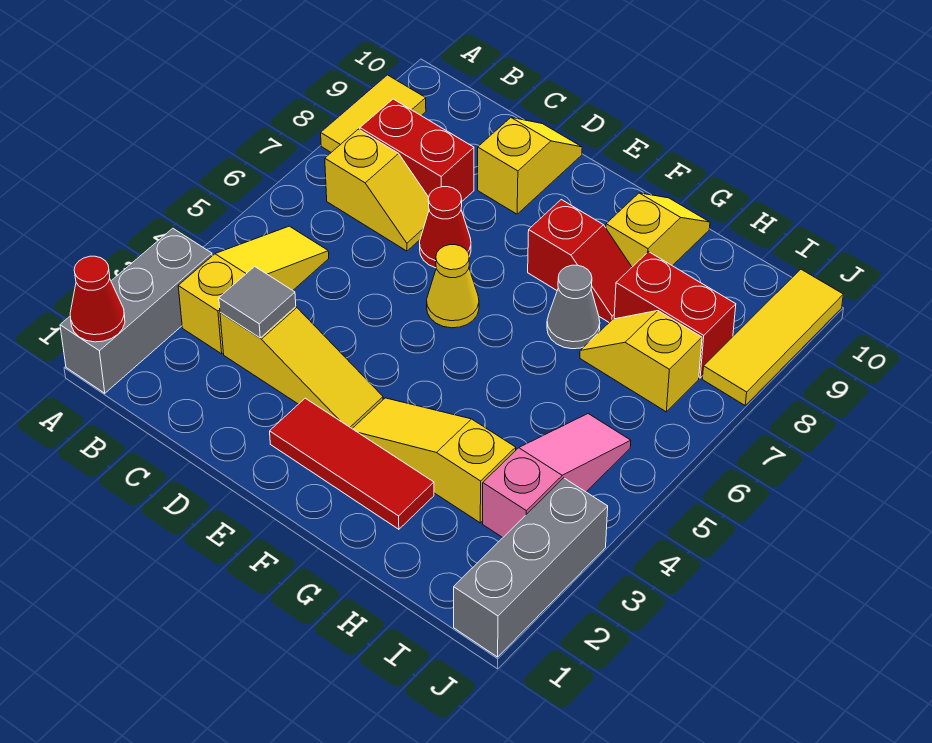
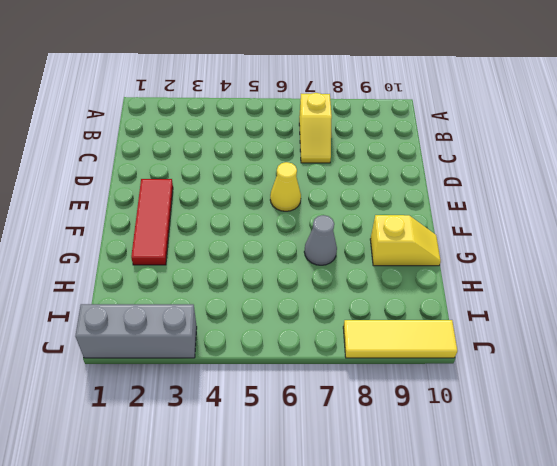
none -> grey 1x3 brick [60,228,212,393]
none -> yellow 1x2 tile [321,75,426,152]
none -> yellow 1x3 slope [178,226,329,354]

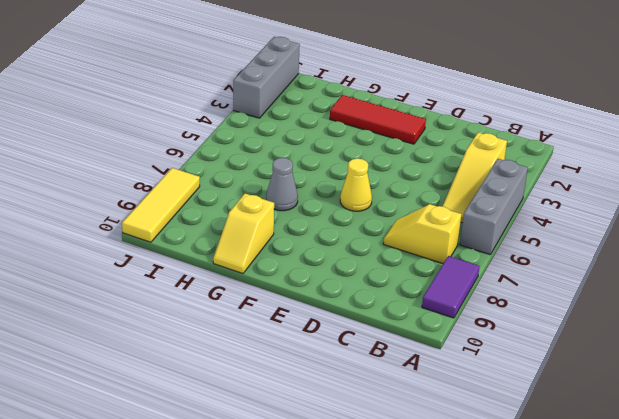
grey 1x3 brick [460,159,528,255] -> grey 1x3 brick moved to [60,228,212,393]
purple 1x2 tile [422,256,479,318] -> yellow 1x2 tile [321,75,426,152]
none -> red 1x2 brick [360,99,474,201]
none -> yellow 1x3 slope [220,307,383,428]
none -> red 1x1 cone [420,187,471,268]

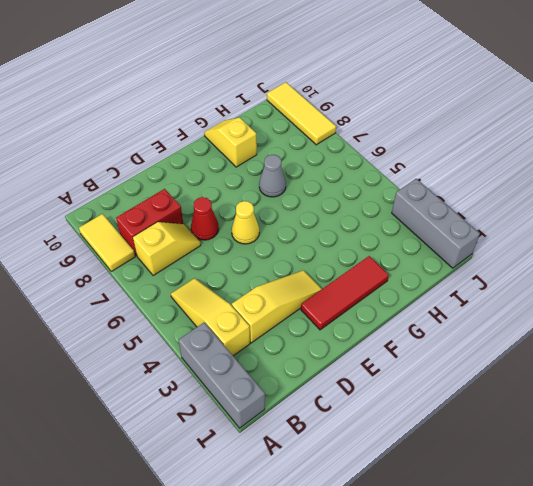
none -> yellow 1x2 slope [478,118,582,214]
none -> yellow 1x3 slope [352,398,516,523]
none -> red 1x2 slope [528,200,632,322]

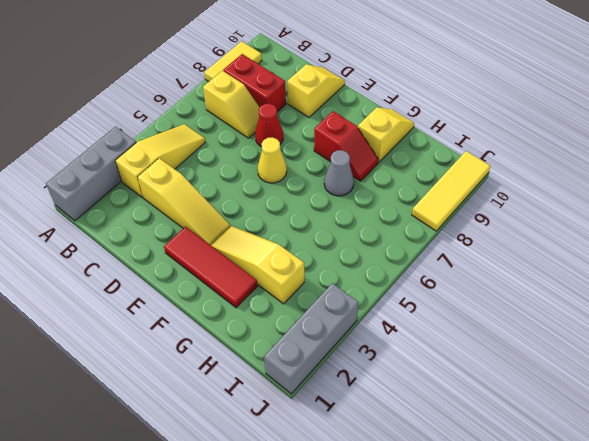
none -> yellow 1x2 slope [580,311,702,412]
none -> red 1x2 brick [614,252,736,378]
none -> pink 1x3 slope [483,414,631,538]

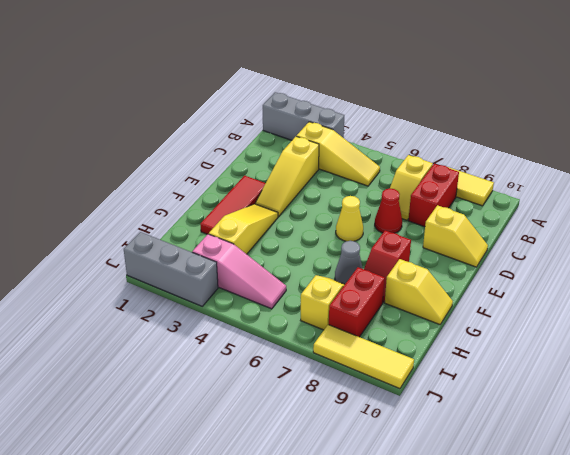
none -> red 1x1 cone [70,256,125,342]
none -> grey 1x1 tile [219,266,296,338]

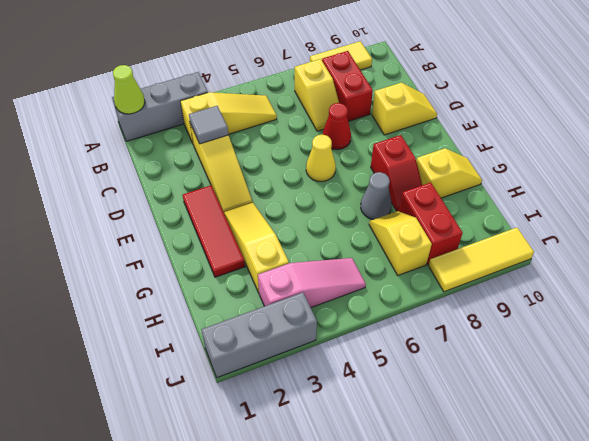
lime 1x1 cone [113,65,145,114] -> red 1x1 cone [70,256,125,342]

